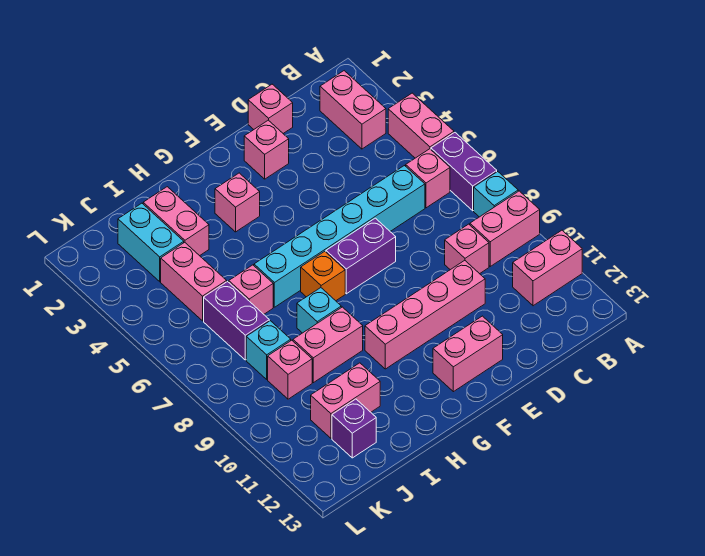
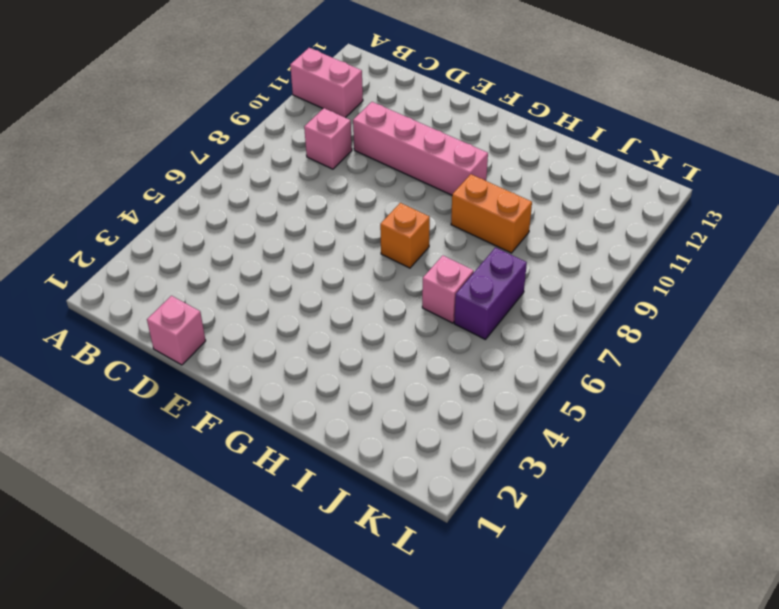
orange 1x2 brick [451,174,532,253] -> pink 1x2 brick [293,307,363,383]
none -> pink 1x2 brick [388,93,454,158]
none -> purple 1x2 brick [431,133,497,211]
none -> cyan 1x1 brick [474,172,518,217]

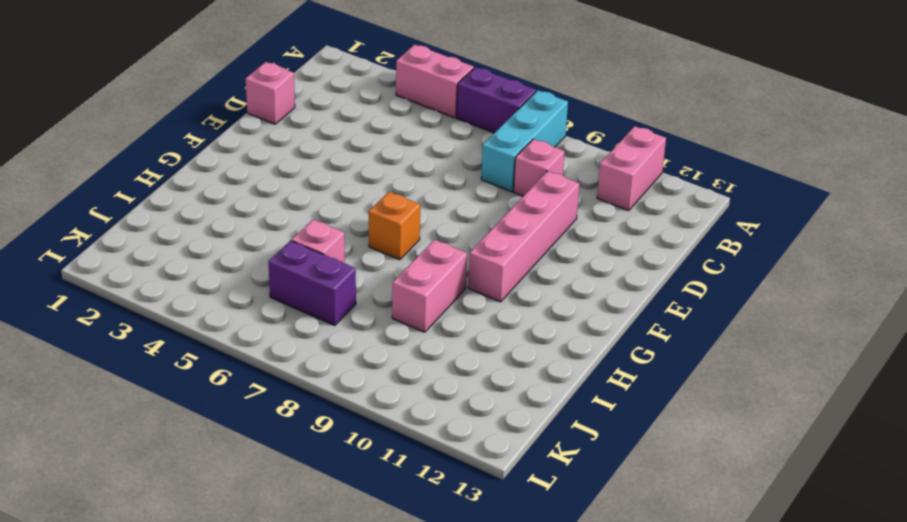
cyan 1x3 brick [481,90,568,192] -> cyan 1x1 brick [474,172,518,217]
none -> pink 1x2 brick [470,191,540,266]
none -> pink 1x2 brick [320,71,386,149]
none -> pink 1x1 brick [406,149,450,208]

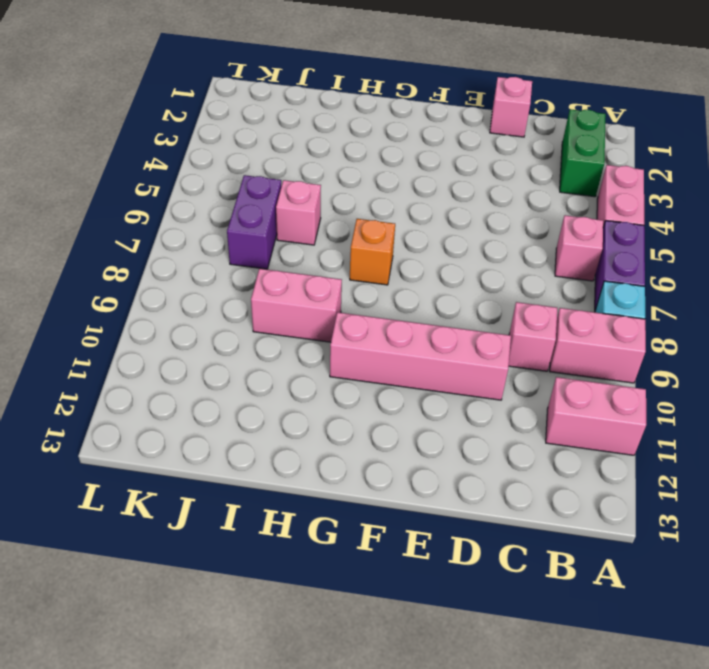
green 1x2 brick [560,109,606,197] -> pink 1x2 brick [320,71,386,149]
none -> cyan 1x6 brick [254,166,425,307]
none -> pink 1x1 brick [244,120,289,179]
none -> purple 1x2 brick [326,218,396,294]

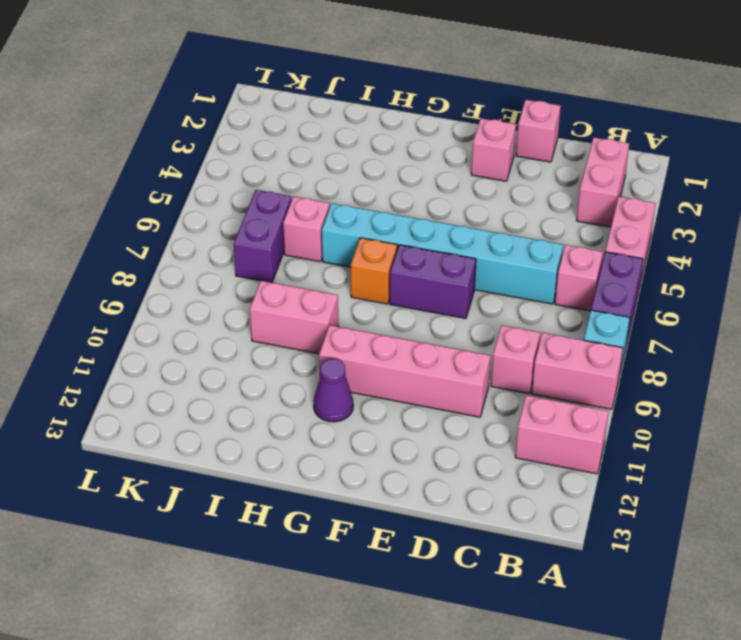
purple 1x1 cone [314,359,353,422] -> none
none -> pink 1x2 brick [433,316,503,392]
none -> pink 1x1 brick [215,173,260,232]
none -> cyan 1x1 brick [297,288,341,333]

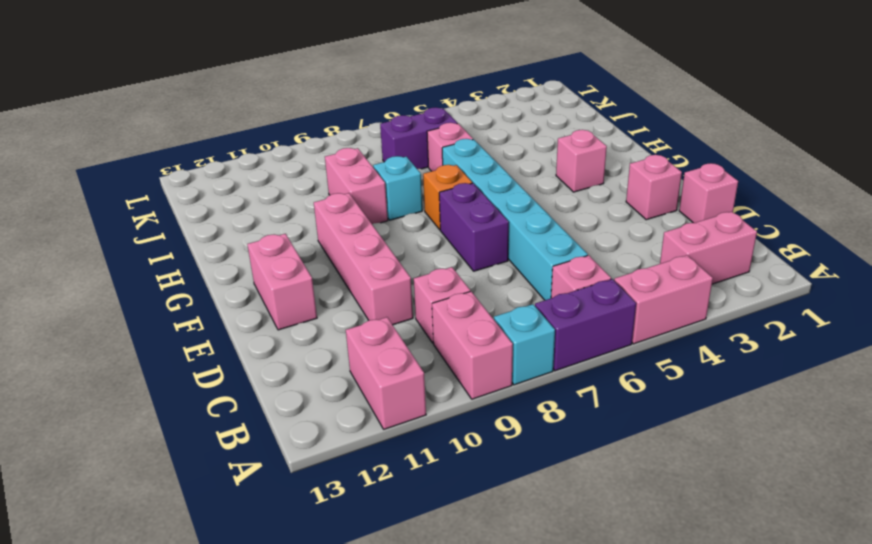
none -> pink 1x2 brick [143,187,209,256]
none -> pink 1x2 brick [311,363,380,438]
none -> cyan 1x2 brick [118,203,184,282]

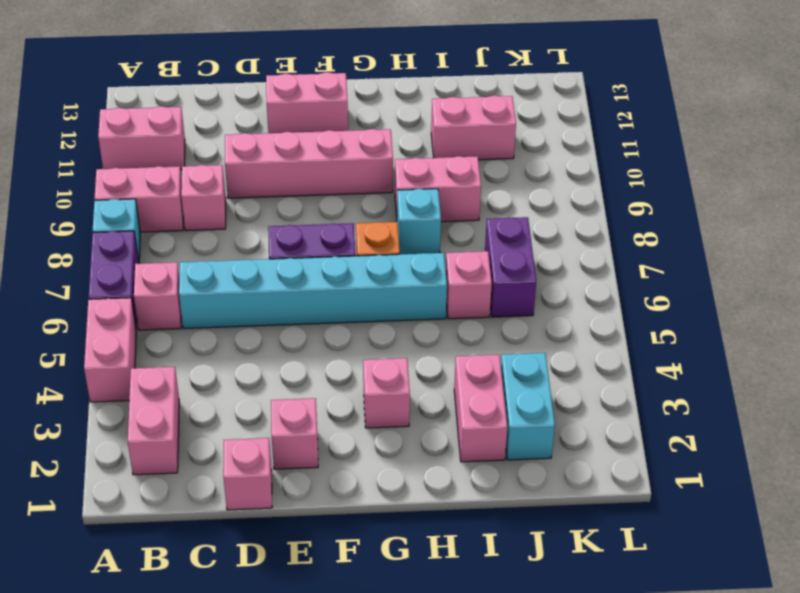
none -> pink 1x2 brick [161,242,227,321]
none -> cyan 1x1 brick [246,321,291,379]
none -> pink 1x1 brick [268,340,312,399]

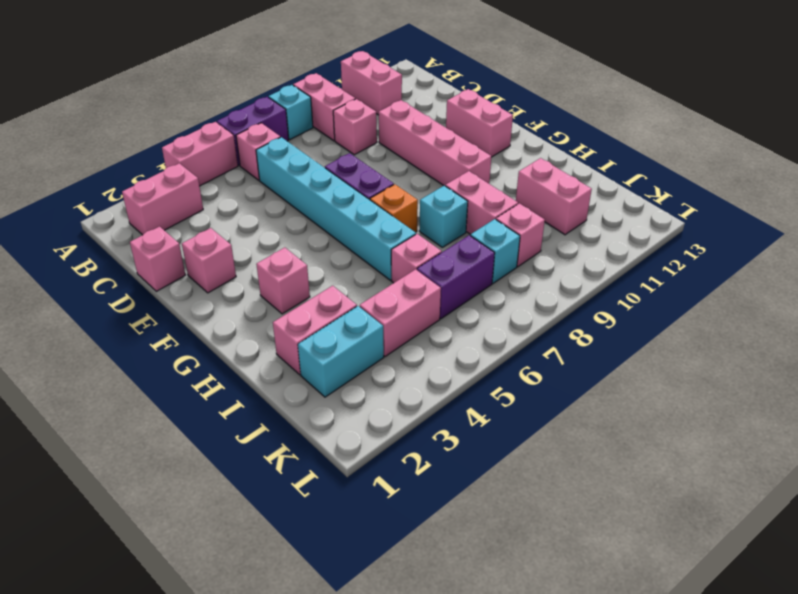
none -> purple 1x1 brick [332,399,376,458]

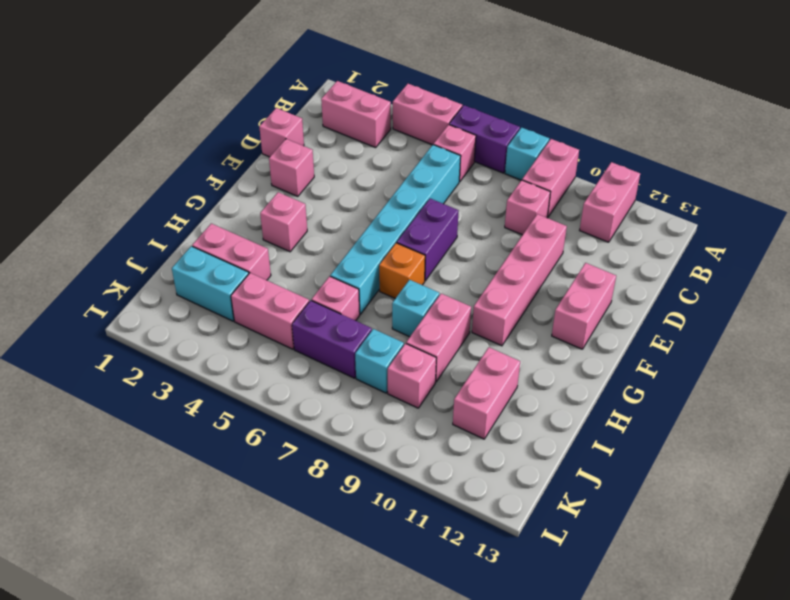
none -> purple 1x1 brick [332,399,376,458]

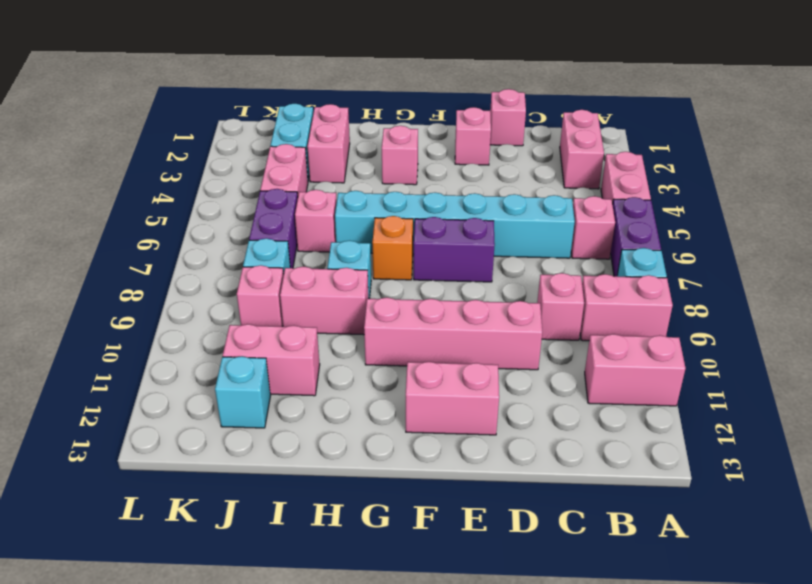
cyan 1x1 brick [215,356,270,428] -> purple 1x1 brick [332,399,376,458]

